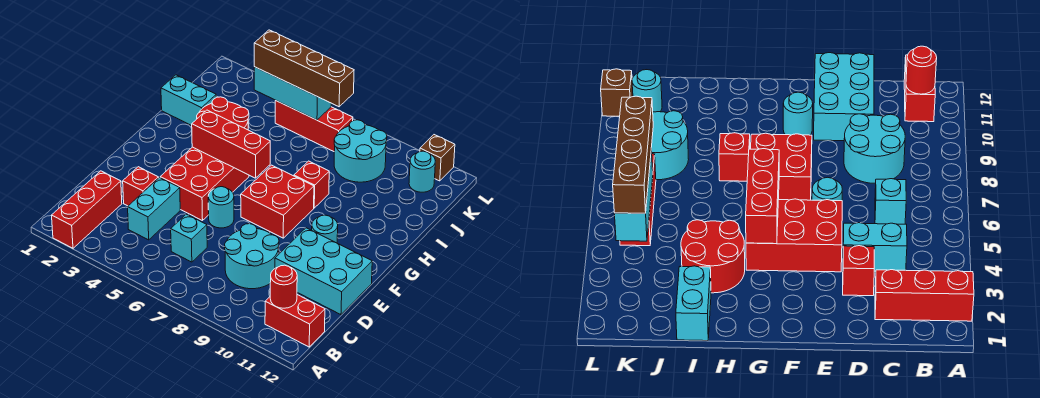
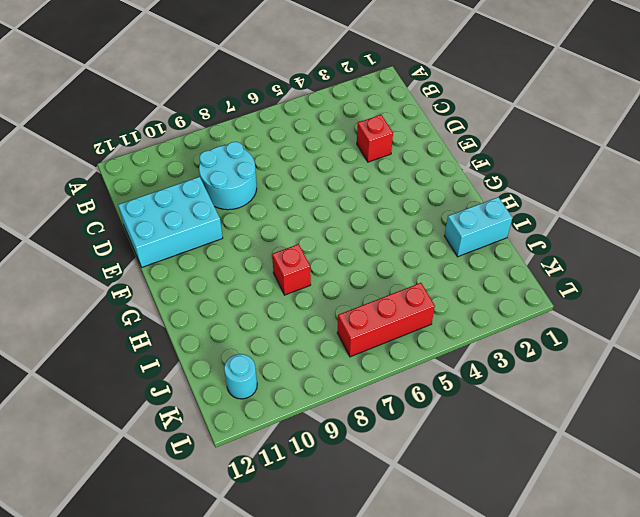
none -> red 1x3 brick [52,171,122,248]
none -> red 1x2 brick [265,295,325,347]
none -> cyan 1x2 brick [128,178,180,240]

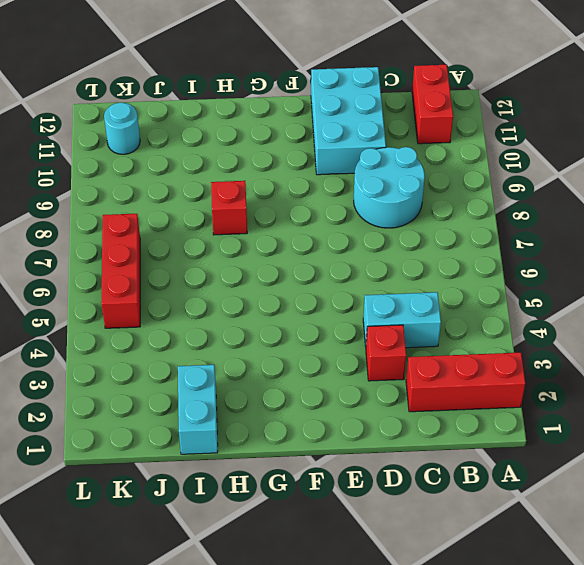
none -> cyan 1x1 brick [171,214,207,262]
none -> red 2x3 brick [160,147,249,221]
none -> cyan 1x1 round brick [208,187,234,228]

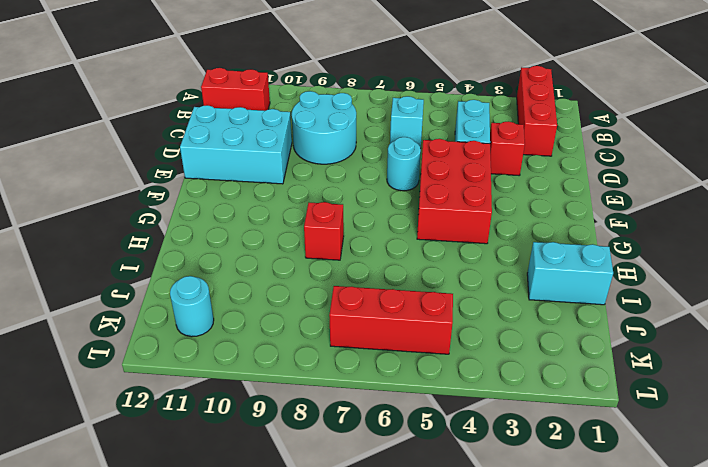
none -> red 2x2 brick [241,165,314,238]
none -> cyan 1x1 round brick [312,215,338,243]
none -> red 2x2 round brick [197,97,249,130]

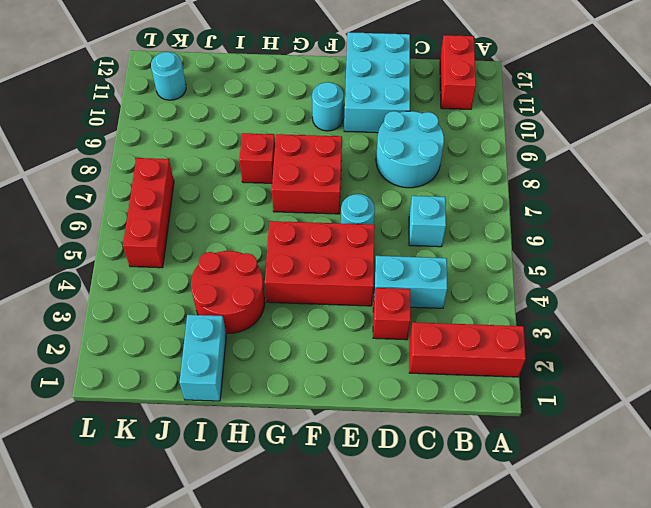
none -> cyan 2x2 round brick [334,120,387,182]
none -> brown 1x1 brick [420,135,455,181]
none -> red 1x1 round brick [270,265,297,308]

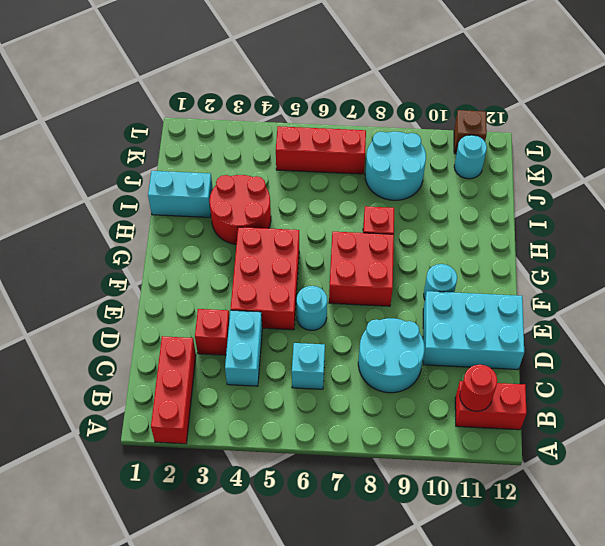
none -> red 1x3 brick [192,110,270,178]
none -> cyan 1x3 brick [254,67,331,120]
none -> brown 1x4 brick [254,30,354,107]

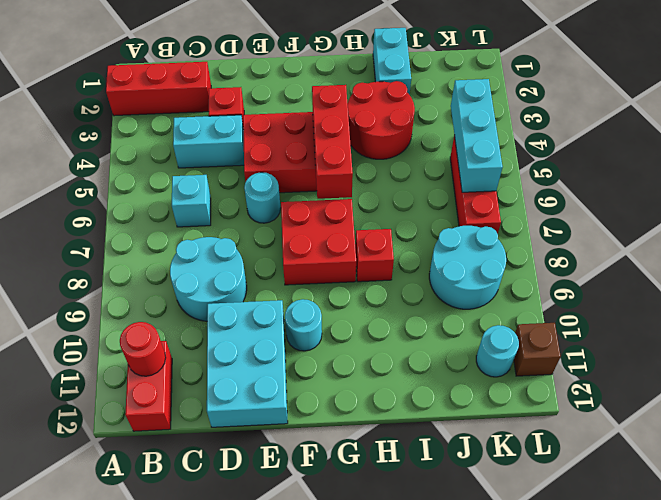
none -> brown 1x4 brick [254,30,354,107]

